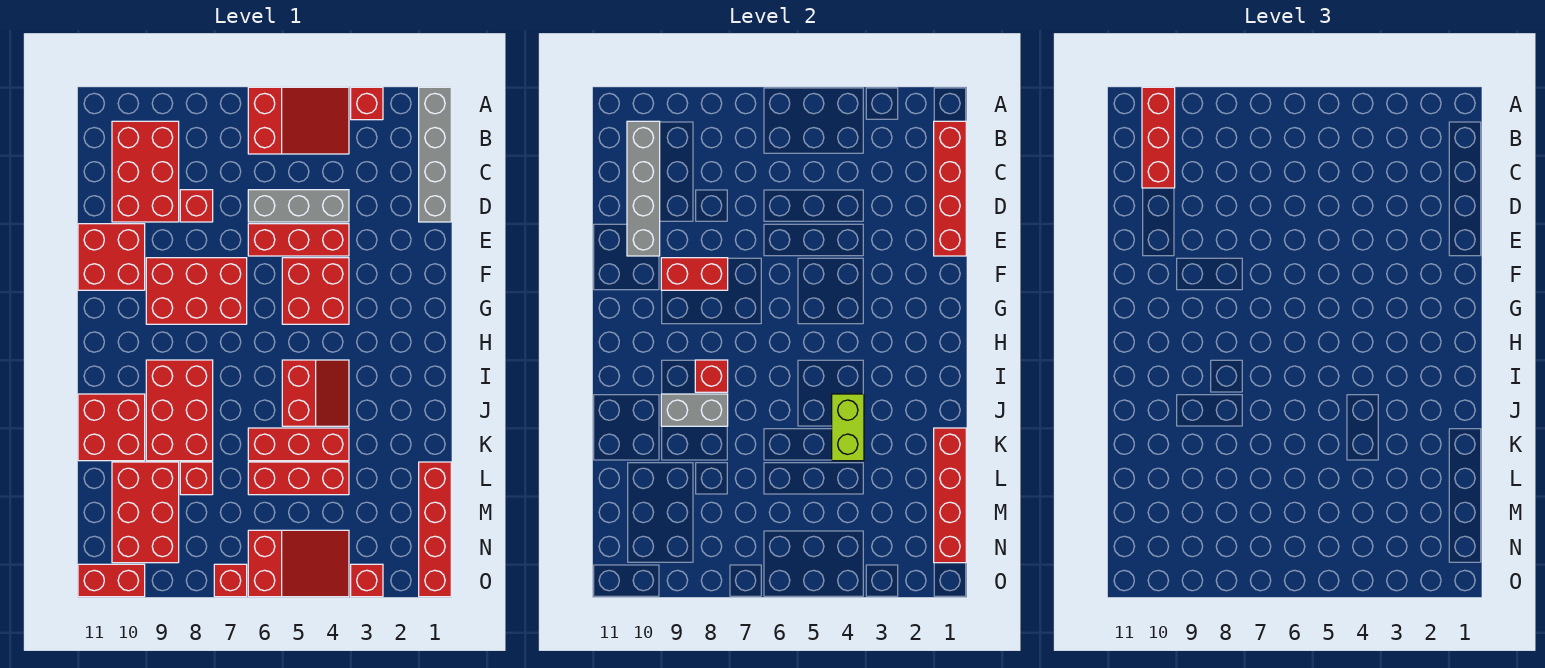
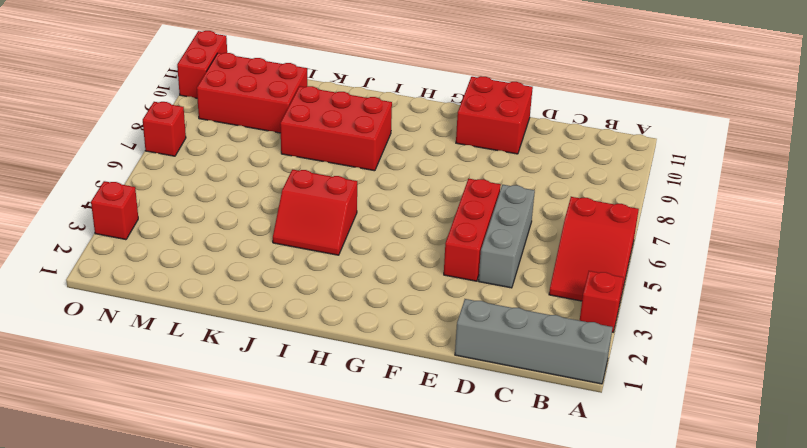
none -> red 2x3 brick [112,121,179,222]
none -> red 1x1 brick [180,190,213,222]
none -> red 2x2 brick [282,258,349,324]
none -> red 2x3 brick [146,258,247,324]

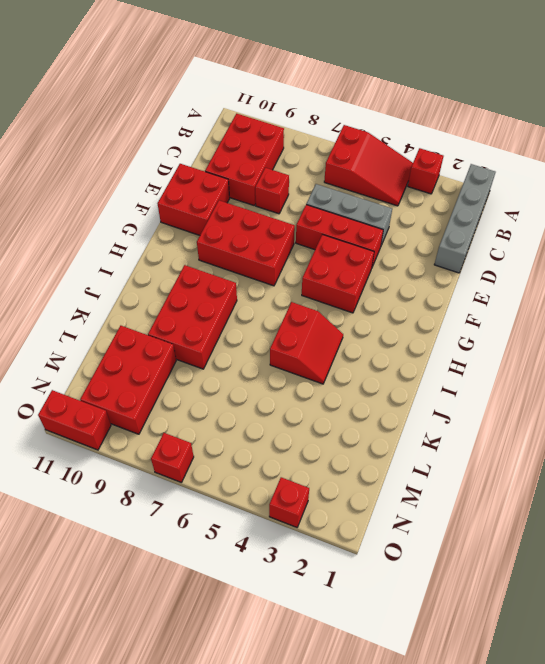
none -> red 2x2 brick [78,394,145,461]
none -> red 1x3 brick [248,428,349,461]
none -> red 1x4 brick [419,462,451,597]
none -> red 1x3 brick [248,462,349,495]

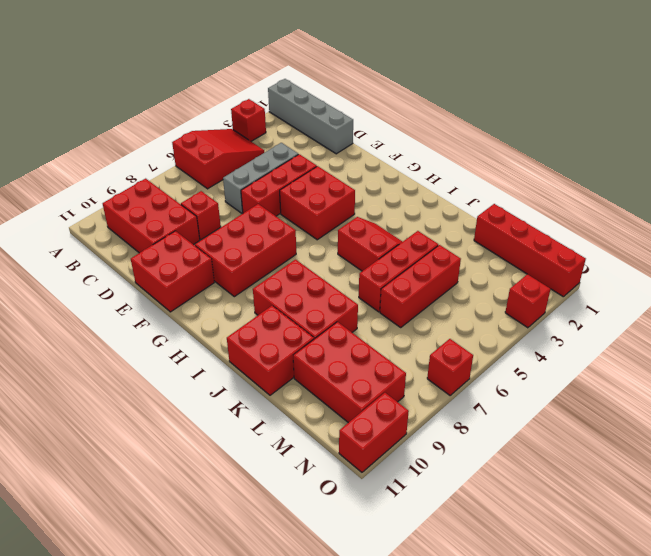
none -> red 1x1 brick [180,462,213,495]
none -> red 2x3 slope [248,530,349,597]
none -> red 1x4 brick [934,121,966,256]
none -> grey 1x4 brick [627,121,660,256]

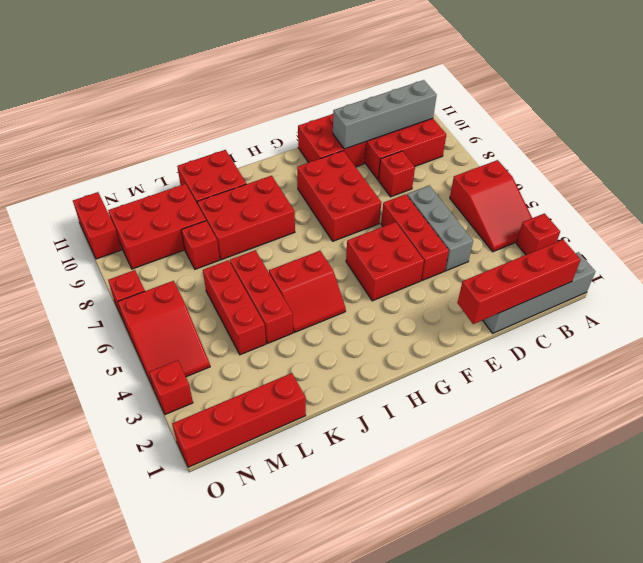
none -> red 1x2 brick [661,258,728,290]
none -> red 1x1 brick [695,360,728,392]
none -> lime 1x2 brick [832,394,864,461]
none -> grey 1x2 brick [661,394,728,426]

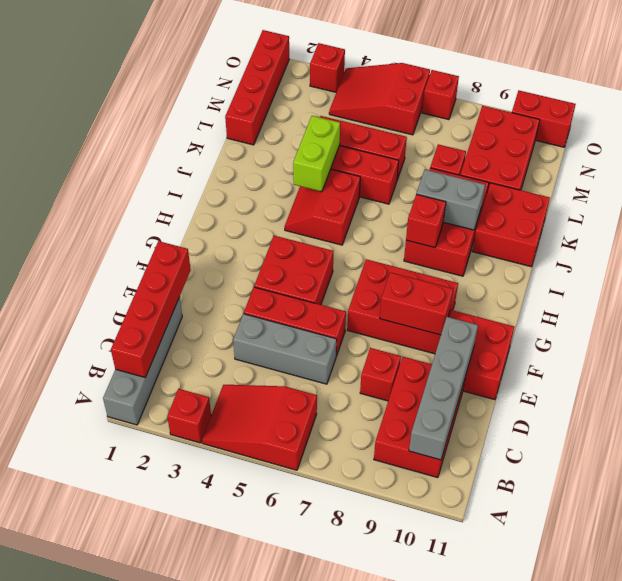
none -> red 1x4 brick [934,428,966,563]
none -> red 1x3 brick [1142,87,1175,188]

